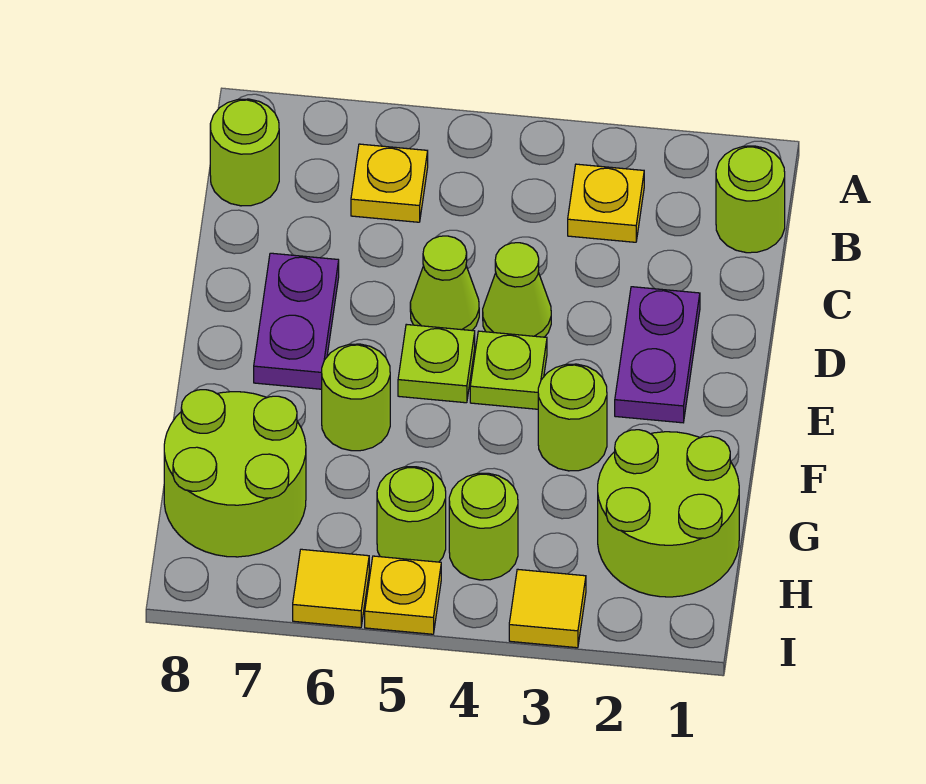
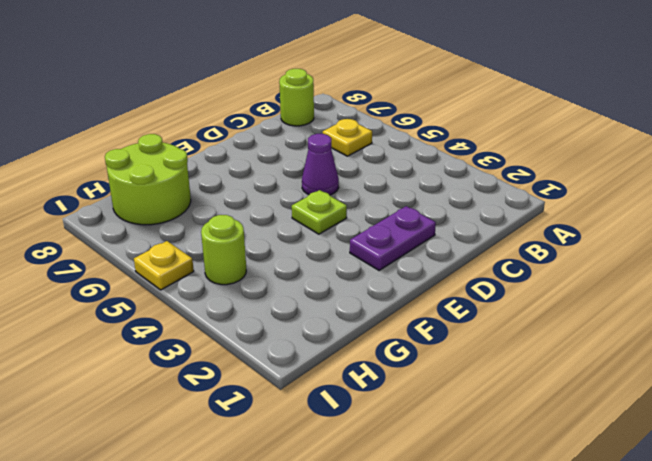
purple 1x1 cone [302,134,339,195] -> lime 1x1 cone [410,236,479,330]
none -> lime 1x1 round brick [716,146,785,253]
none -> yellow 1x1 plate [568,164,644,242]
none -> lime 1x1 cone [483,243,551,337]

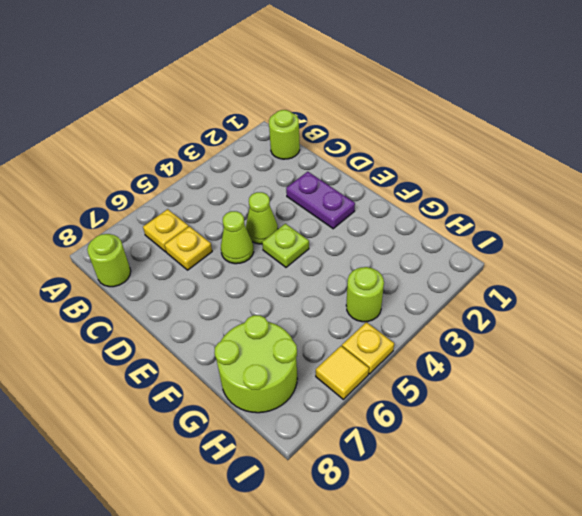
yellow 1x1 plate [165,226,212,270] -> yellow 1x1 plate moved to [568,164,644,242]
none -> purple 1x2 plate [254,253,339,389]
none -> lime 1x1 plate [398,324,475,403]
none -> lime 1x1 round brick [538,364,607,471]

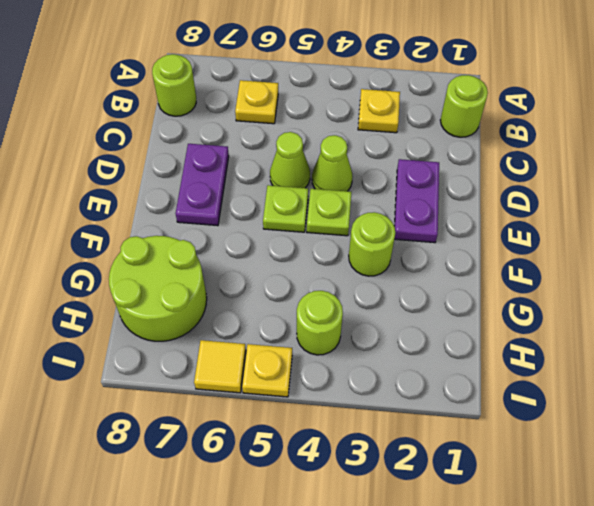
none -> lime 1x1 round brick [322,344,390,451]
none -> lime 2x2 round brick [598,430,739,597]
none -> lime 1x1 round brick [377,467,446,562]

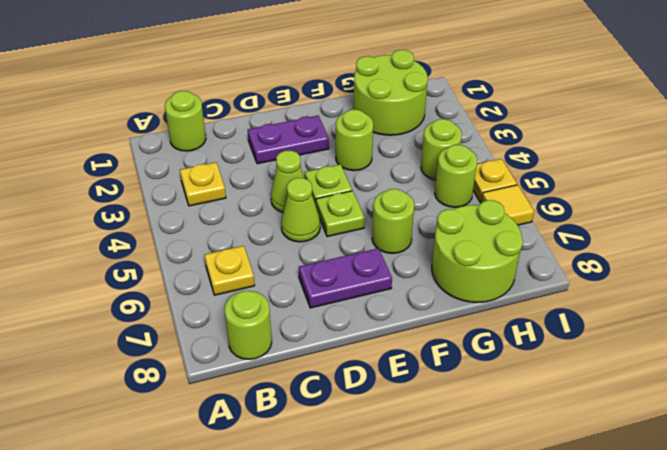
none -> yellow 1x1 tile [509,569,586,648]

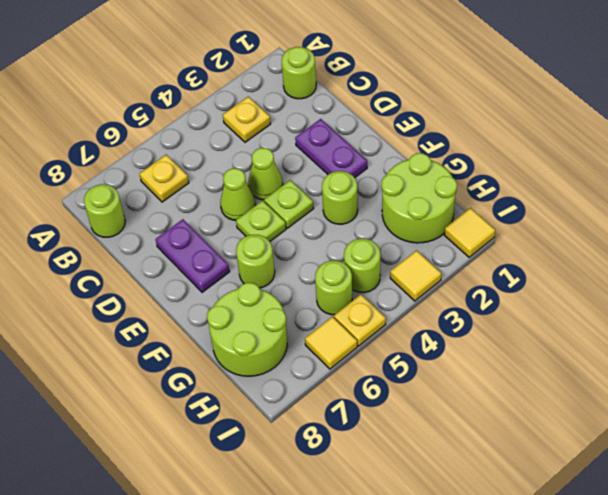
yellow 1x1 tile [445,208,495,257] -> none

